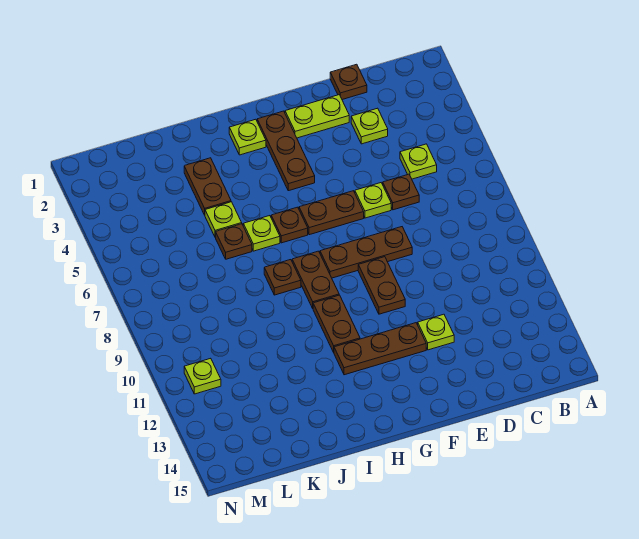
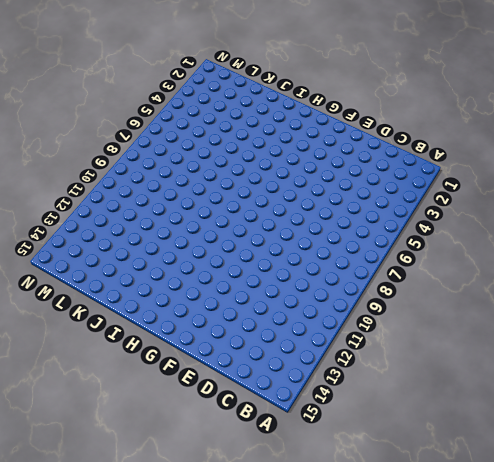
none -> lime 1x1 plate [400,144,437,179]
none -> brown 1x1 plate [330,64,367,100]
none -> lime 1x1 plate [351,108,388,144]

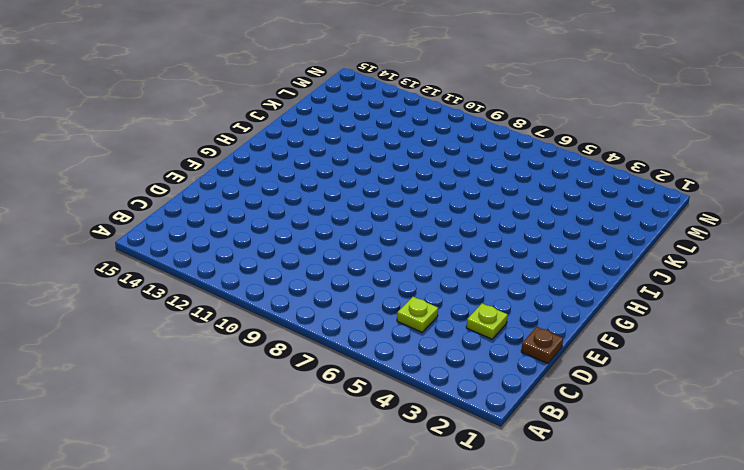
none -> brown 1x1 plate [383,174,419,210]
none -> lime 1x2 plate [285,95,349,138]
none -> lime 1x1 plate [355,183,391,218]

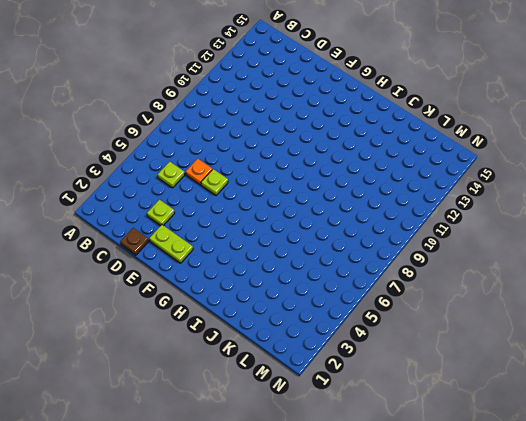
orange 1x1 plate [186,159,212,185] -> brown 1x1 plate [383,174,419,210]
none -> brown 1x3 plate [320,227,412,278]
none -> lime 1x1 plate [418,314,454,350]
none -> brown 1x2 plate [299,191,364,235]

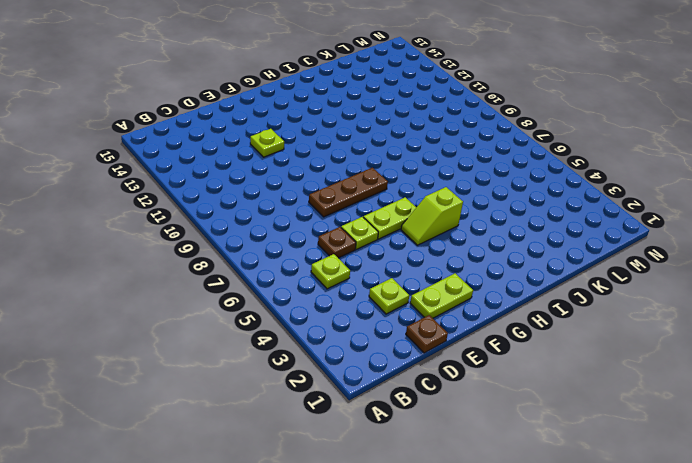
lime 1x2 plate [363,197,416,239] -> brown 1x2 plate [299,191,364,235]
lime 1x2 slope [401,187,463,245] -> none
none -> brown 1x2 plate [358,257,405,314]
none -> brown 1x3 plate [334,323,426,375]
none -> brown 1x3 plate [257,111,315,191]

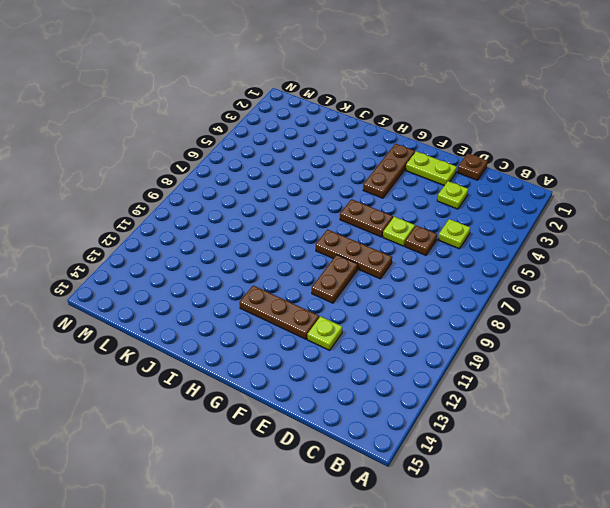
none -> lime 1x1 plate [229,119,266,155]
none -> brown 1x1 plate [271,207,308,243]
none -> brown 1x2 plate [292,251,339,308]

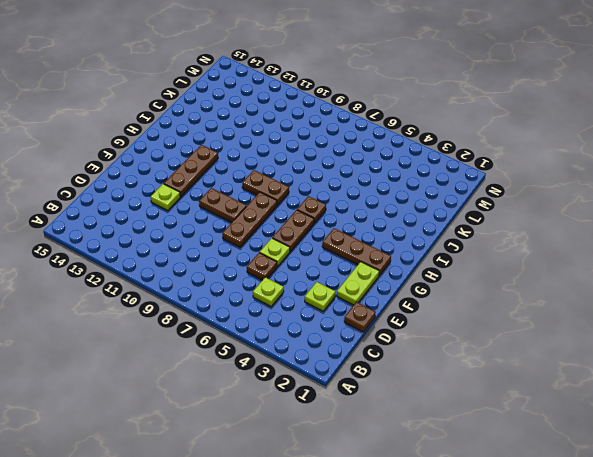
none -> lime 1x1 plate [229,119,266,155]
none -> brown 1x2 plate [313,295,360,352]
none -> lime 1x1 plate [243,216,280,251]

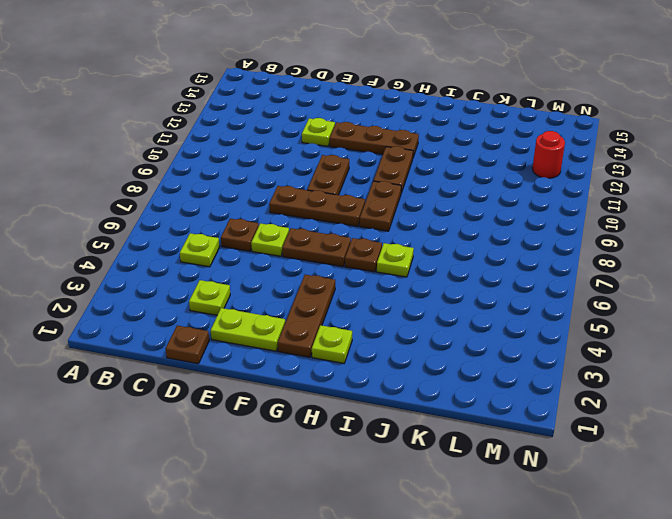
red 1x1 round brick [533,131,565,178] -> none
none -> brown 1x1 plate [264,260,301,295]
none -> brown 1x2 plate [184,158,231,215]
none -> lime 1x1 plate [205,202,242,237]

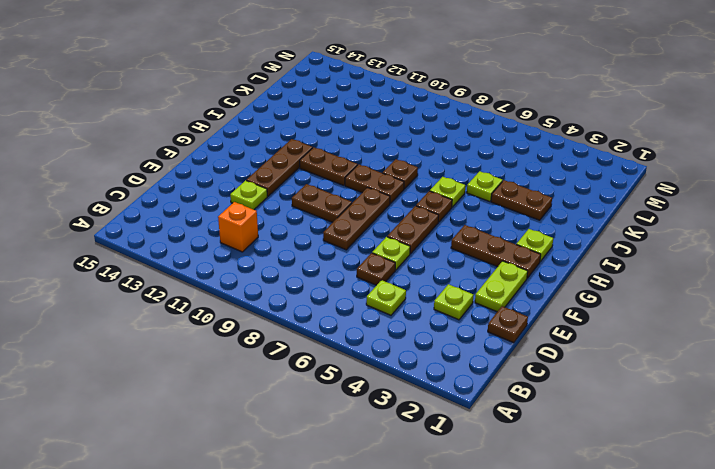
orange 1x1 brick [218,202,258,252] -> none
none -> brown 1x1 plate [216,224,252,259]
none -> lime 1x1 plate [184,358,221,394]

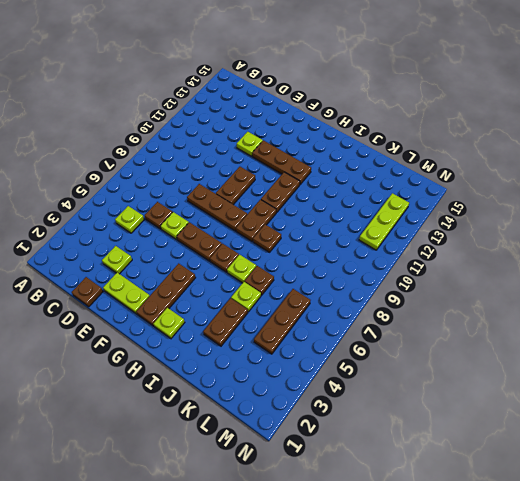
brown 1x3 plate [254,289,311,354] -> none
lime 1x3 plate [359,193,409,250] -> lime 1x1 plate [184,358,221,394]

